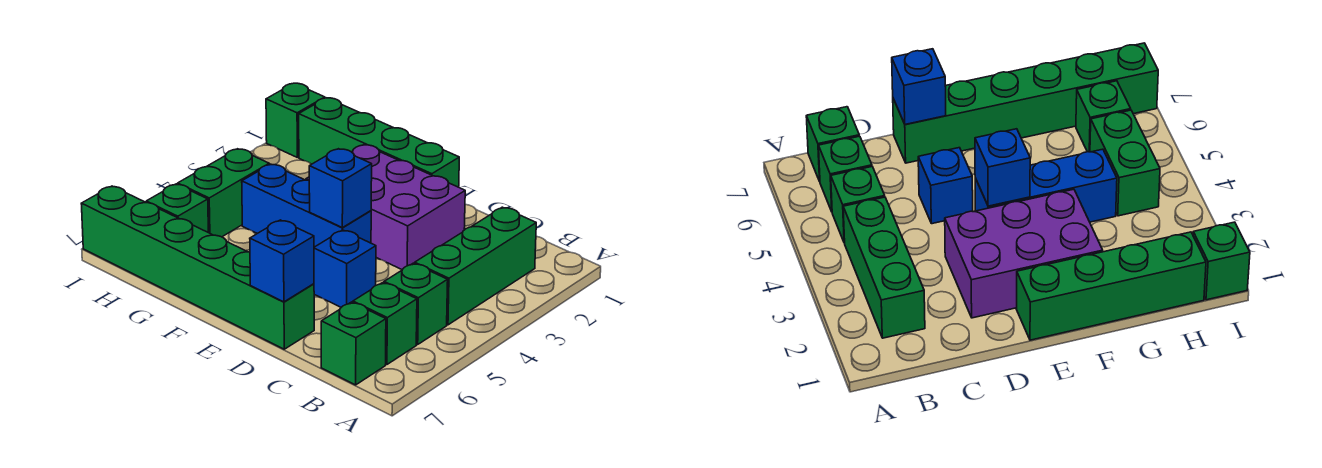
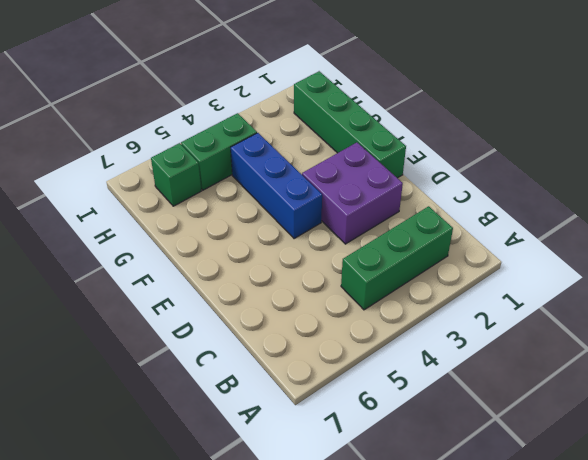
purple 2x2 brick [302,143,403,244] -> purple 2x3 brick [306,145,465,270]
none -> green 1x1 brick [384,263,448,344]
none -> green 1x1 brick [353,283,417,365]
none -> green 1x1 brick [321,302,386,385]

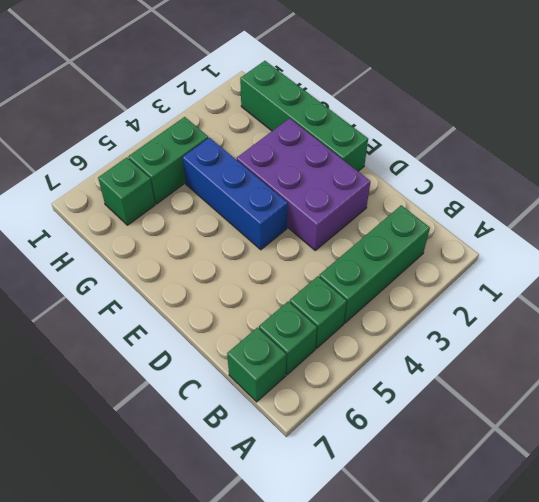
none -> blue 1x1 brick [314,230,376,307]
none -> green 1x6 brick [81,186,314,349]
none -> green 1x1 brick [266,83,325,157]

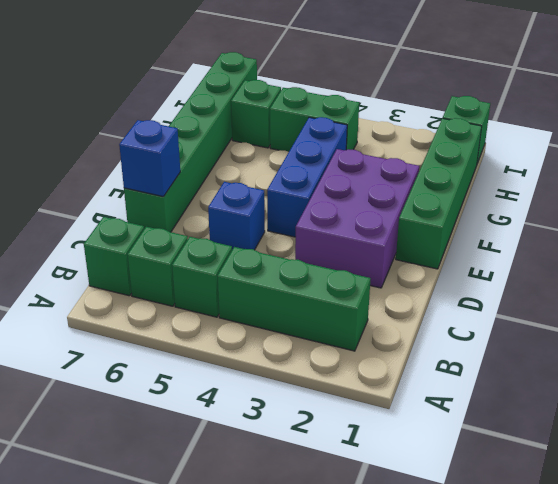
none -> blue 1x1 brick [309,149,372,228]

